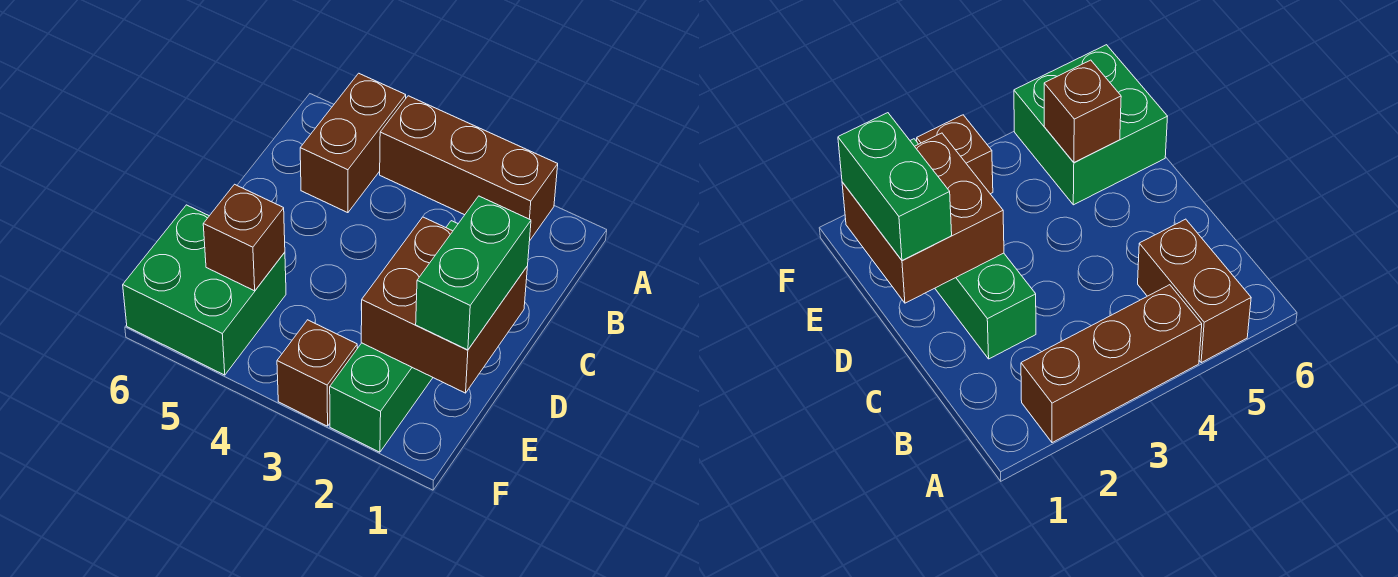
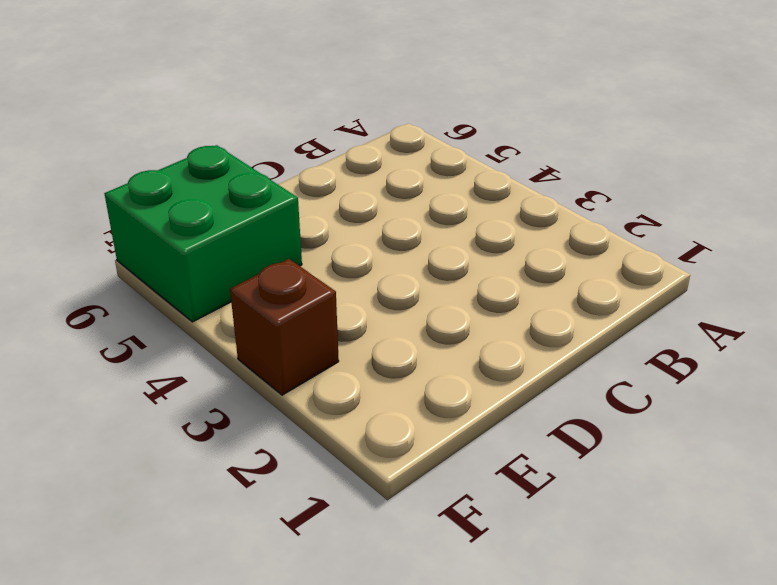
none -> brown 1x3 brick [380,96,558,240]
none -> brown 1x2 brick [300,73,406,213]

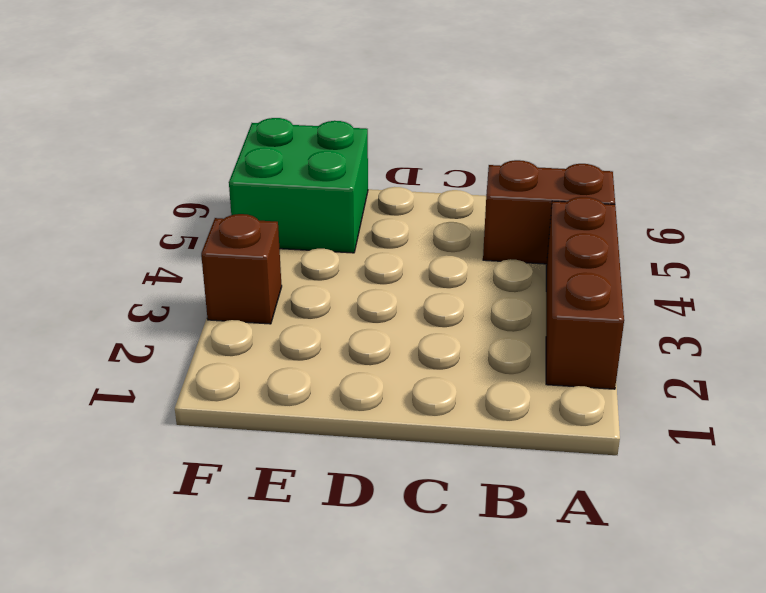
none -> green 1x4 brick [330,221,458,452]
none -> brown 2x2 brick [361,217,527,393]

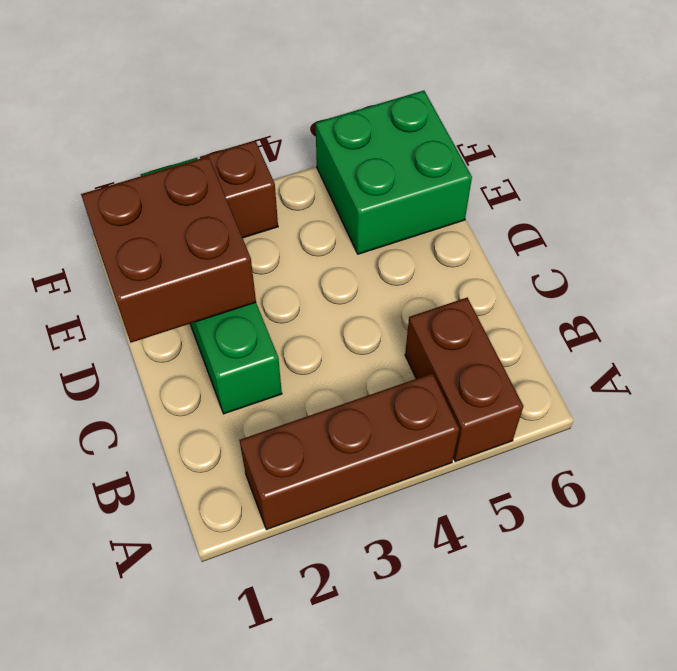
none -> brown 1x1 brick [203,184,285,291]
none -> green 1x2 brick [416,196,531,350]

